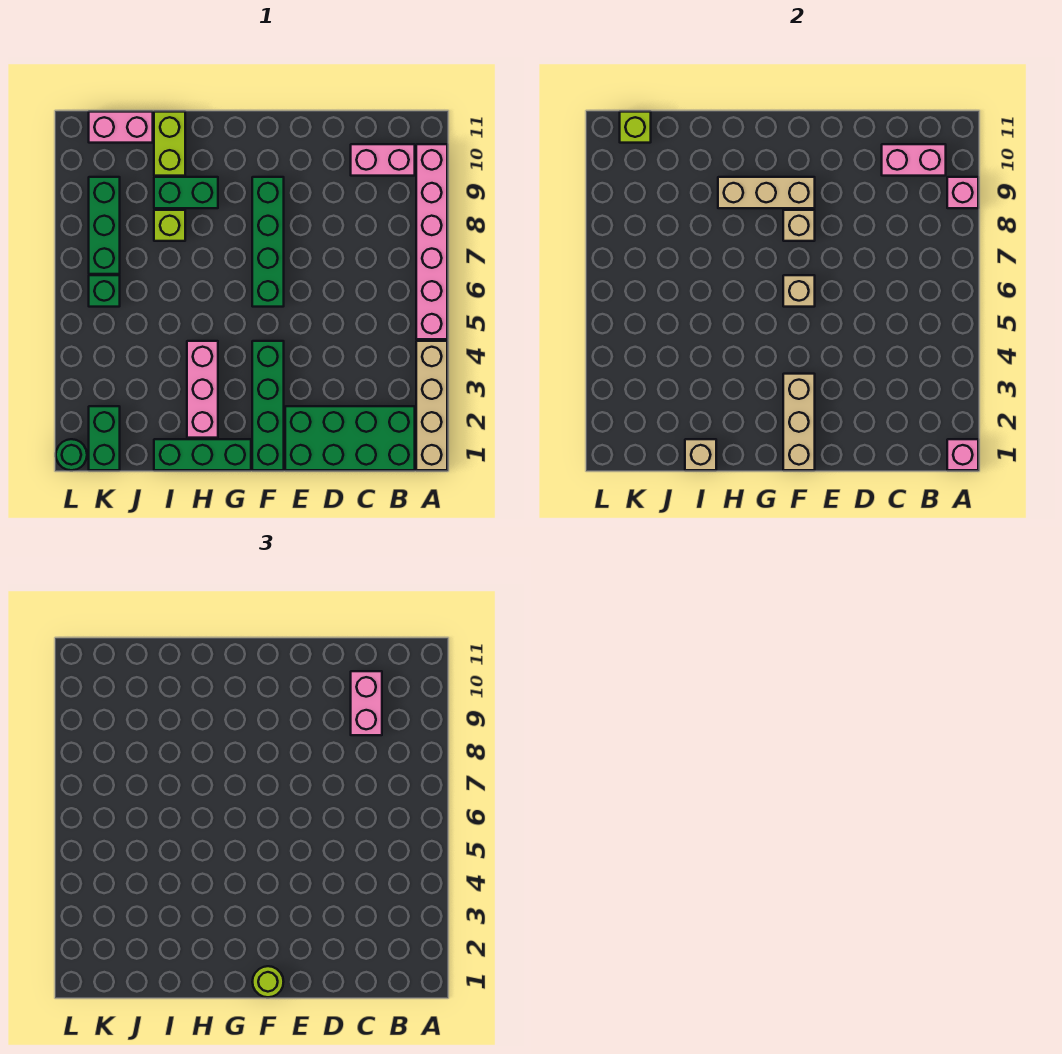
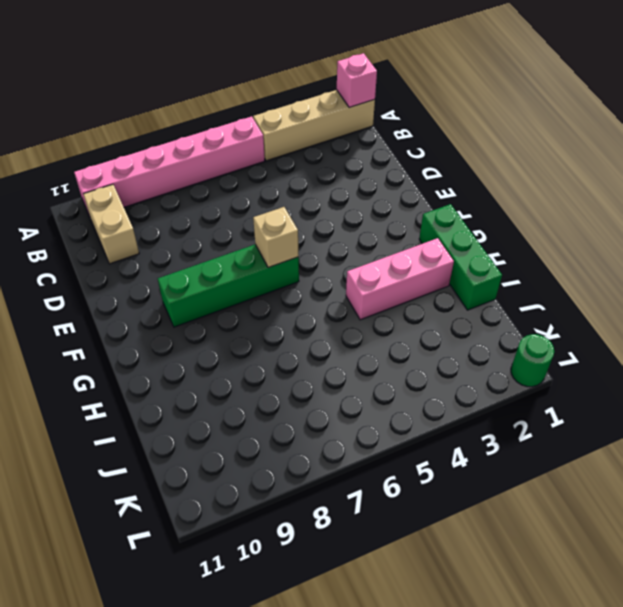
tan 1x2 brick [83,184,139,264] -> pink 1x2 brick [351,144,415,176]
none -> green 2x4 brick [285,406,415,470]
none -> green 1x4 brick [252,341,284,470]
none -> green 1x2 brick [154,177,218,208]

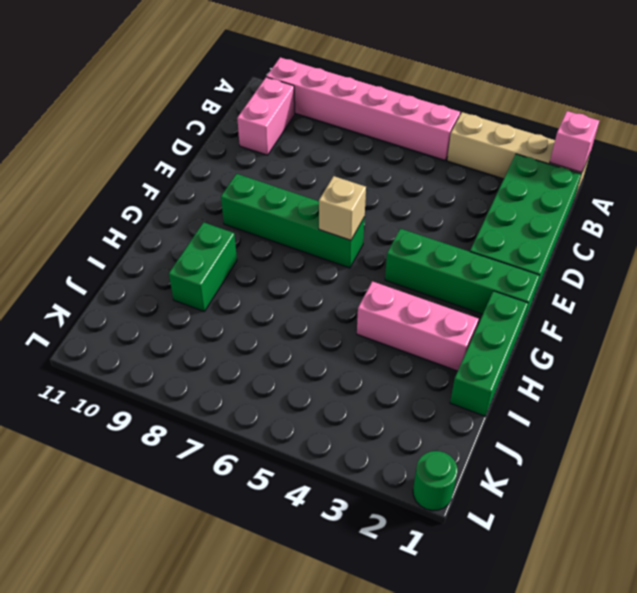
none -> lime 1x1 brick [154,210,185,241]
none -> lime 1x2 brick [154,112,185,176]
none -> pink 1x2 brick [89,112,153,143]

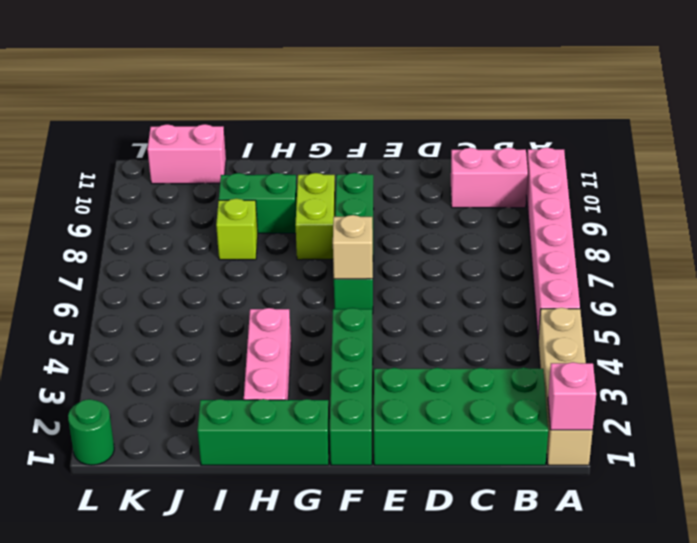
lime 1x2 brick [295,173,335,260] -> lime 1x2 brick moved to [154,112,185,176]
none -> green 1x2 brick [89,406,120,470]
none -> green 1x1 brick [89,275,120,307]
none -> green 1x3 brick [89,177,120,274]

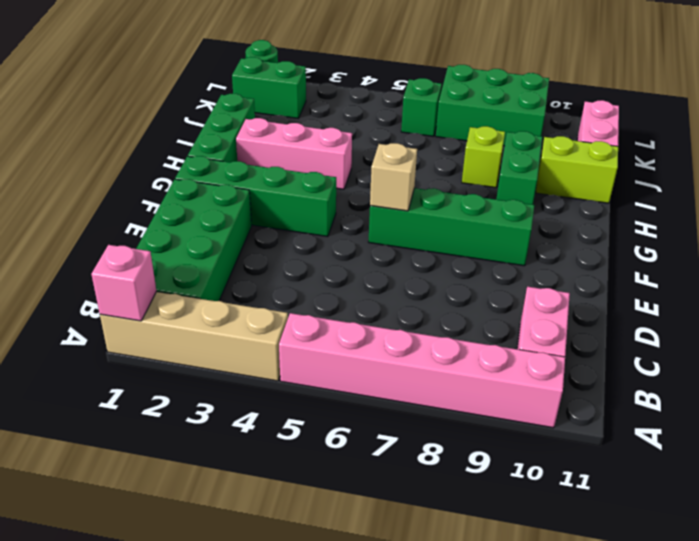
green 2x3 brick [436,65,549,146] -> green 1x3 brick [89,177,120,274]
none -> pink 1x1 brick [947,177,978,208]
none -> pink 1x2 brick [882,144,946,176]
none -> tan 1x3 brick [783,374,815,470]

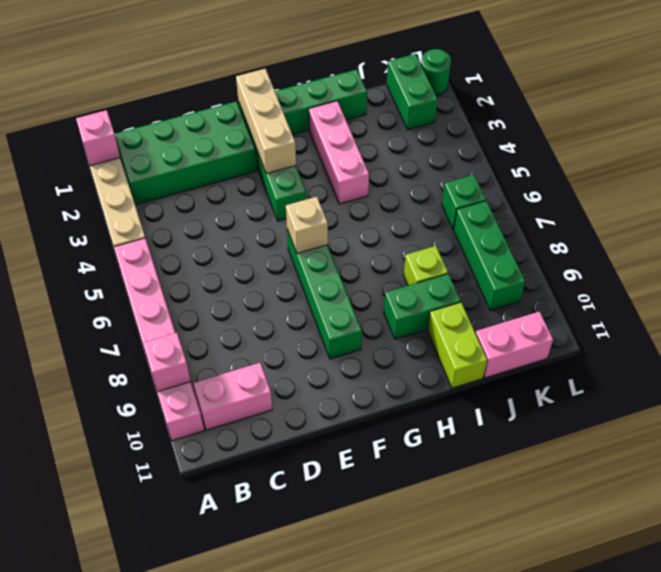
none -> pink 1x2 brick [882,144,946,176]
none -> tan 1x1 brick [783,210,815,241]
none -> tan 1x3 brick [718,177,815,208]

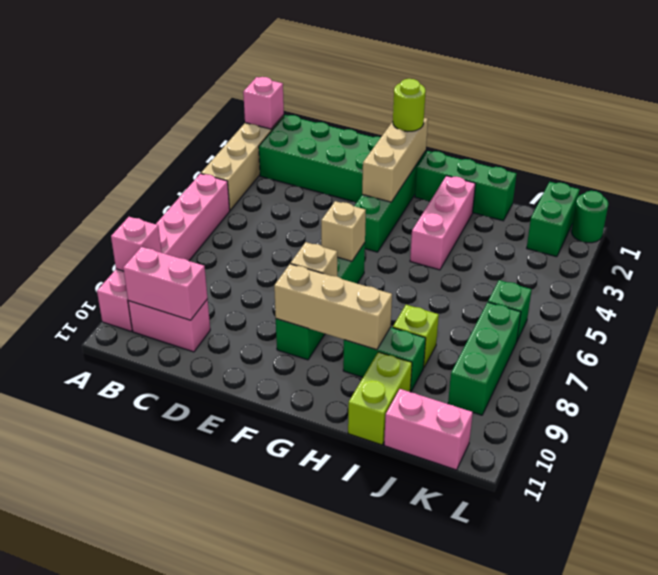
none -> tan 1x1 brick [685,439,716,470]
none -> lime 1x1 brick [620,112,651,143]
none -> pink 1x2 brick [351,671,382,735]

